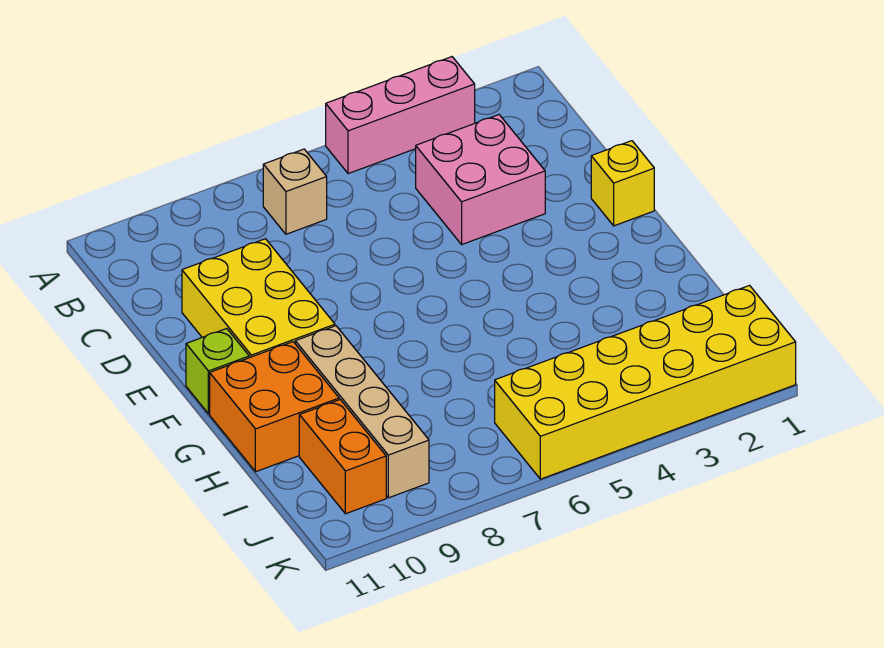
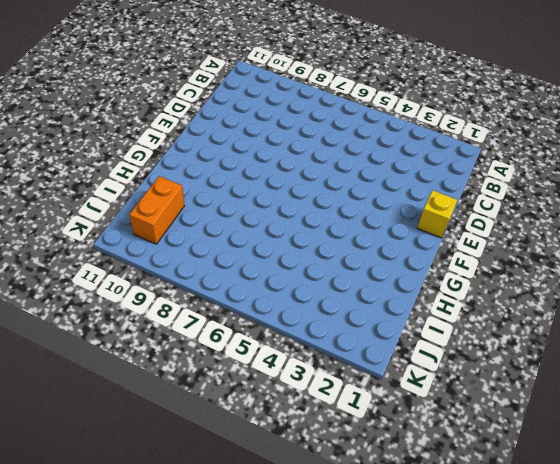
none -> pink 1x3 brick [326,57,475,174]
none -> tan 1x1 brick [263,149,327,234]

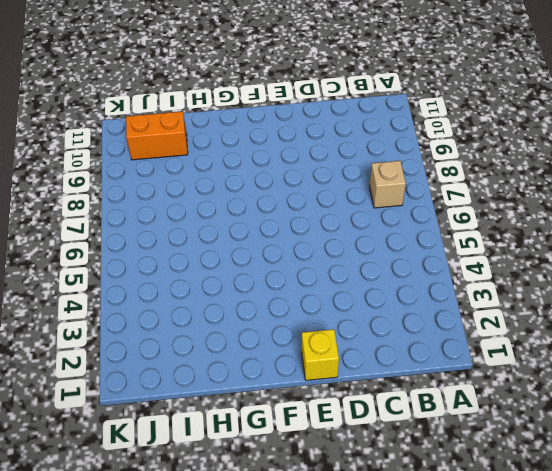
none -> pink 1x3 brick [326,57,475,174]
none -> pink 2x2 brick [416,115,545,244]

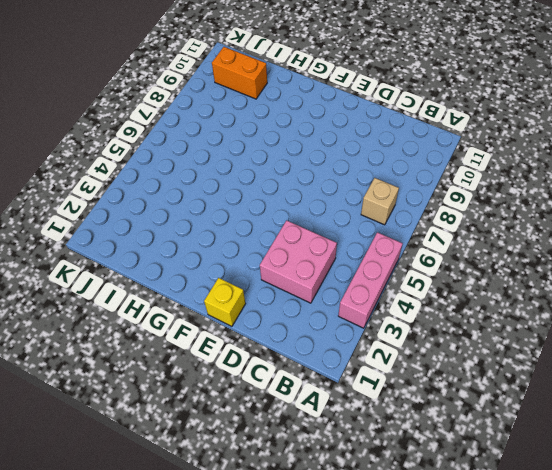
none -> yellow 2x3 brick [182,239,335,358]
none -> lime 1x1 brick [186,329,249,414]

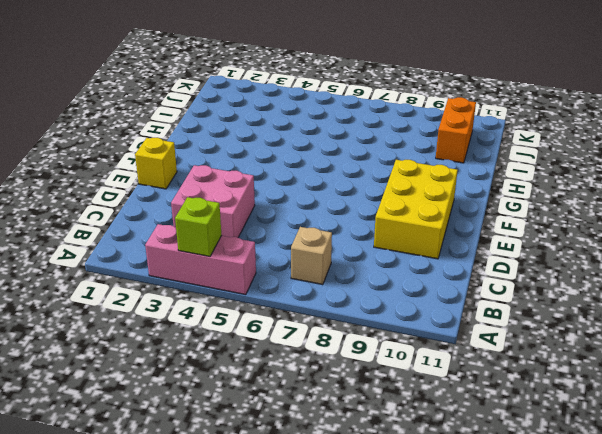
lime 1x1 brick [175,197,222,257] -> lime 1x1 brick moved to [186,329,249,414]
none -> tan 1x4 brick [295,326,429,498]
none -> orange 2x2 brick [210,342,339,472]

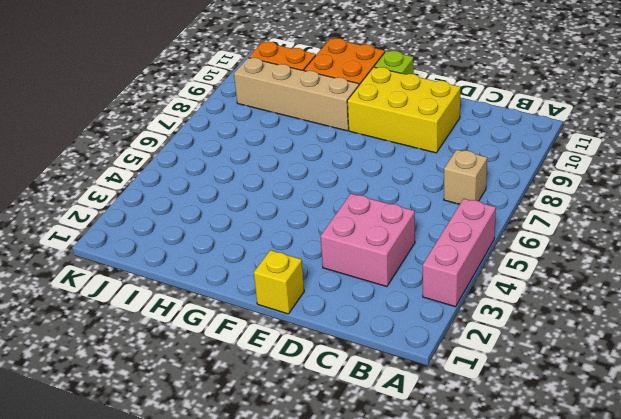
none -> yellow 2x6 brick [495,286,796,479]

